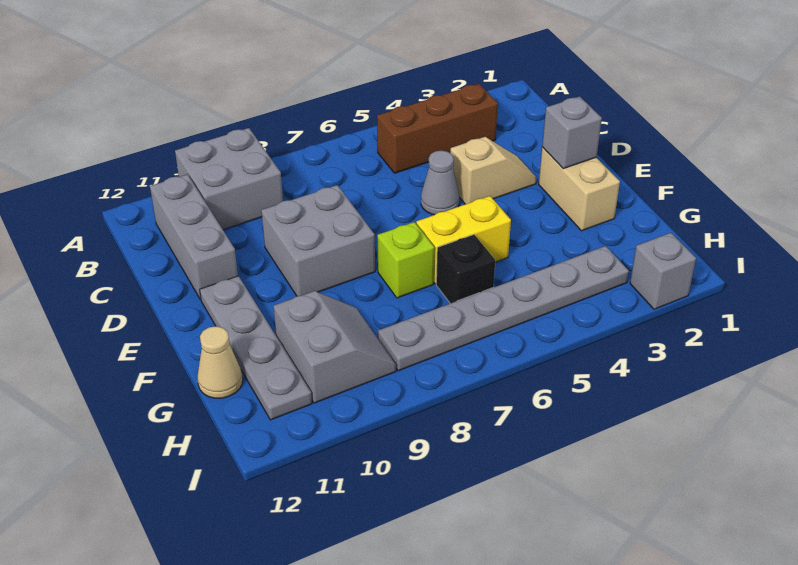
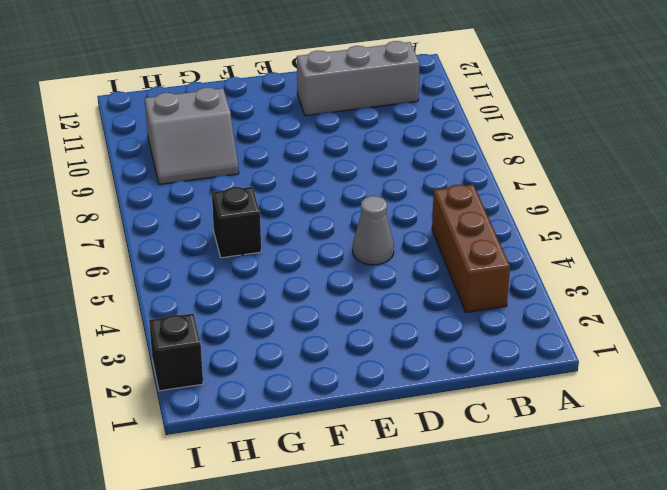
black 1x1 brick [149,314,203,391] -> grey 1x1 brick [630,233,696,309]
none -> grey 2x2 brick [175,128,283,230]
none -> tan 1x2 slope [450,137,537,204]
none -> grey 2x2 brick [261,185,375,296]

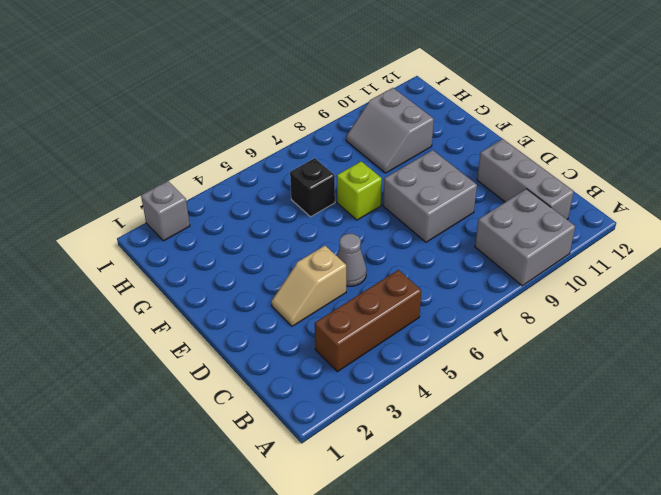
none -> tan 1x2 brick [539,147,620,231]
none -> grey 1x4 plate [200,276,312,420]
none -> yellow 1x2 brick [416,196,511,284]

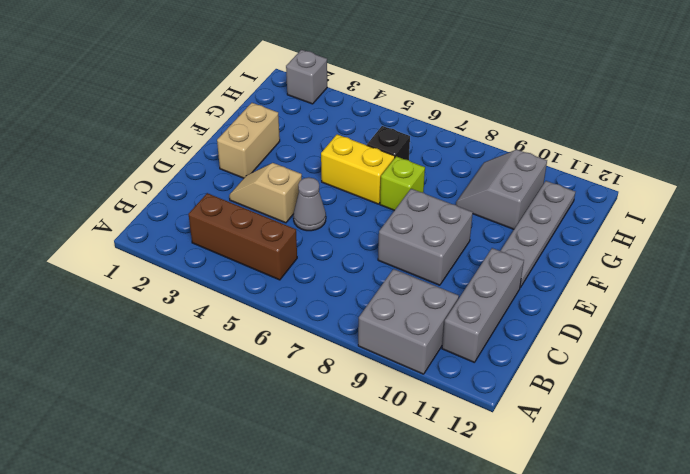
none -> tan 1x1 cone [197,326,243,398]
none -> grey 1x6 plate [378,246,629,371]
none -> grey 1x1 brick [542,96,602,169]

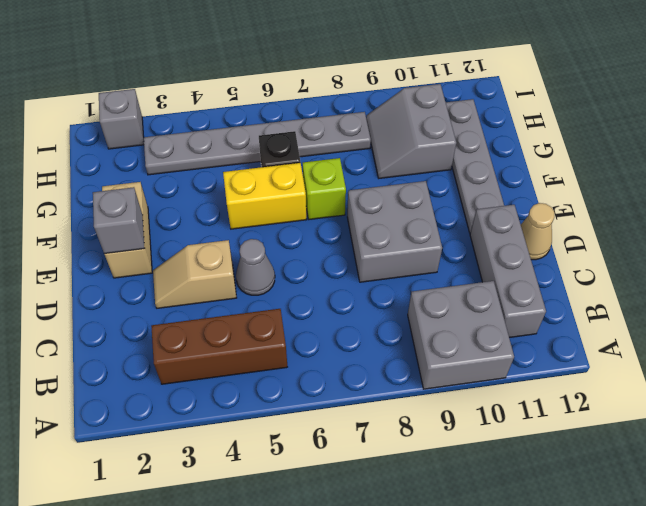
tan 1x1 cone [521,203,554,260] -> tan 1x1 cone moved to [197,326,243,398]

